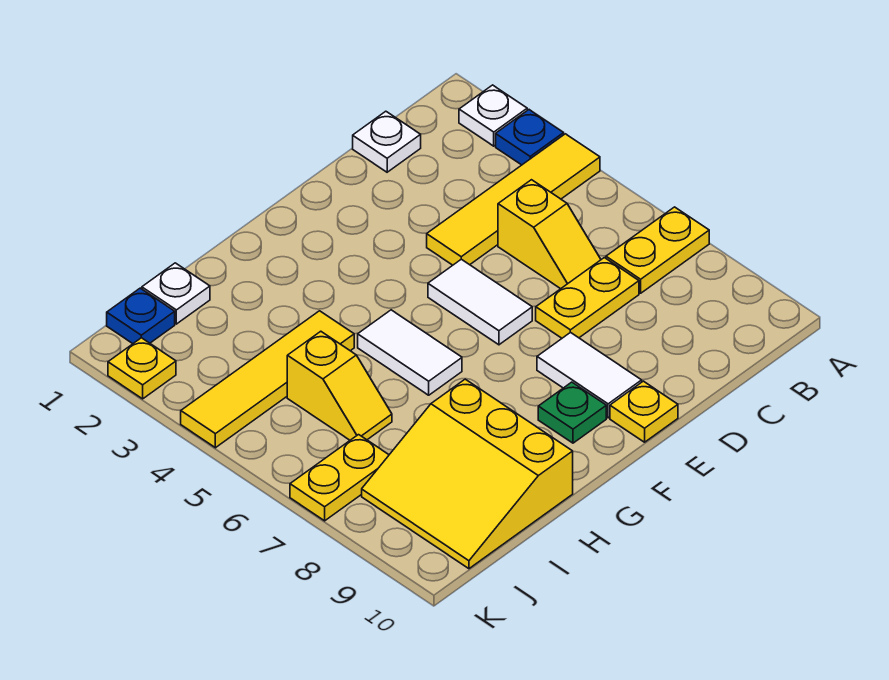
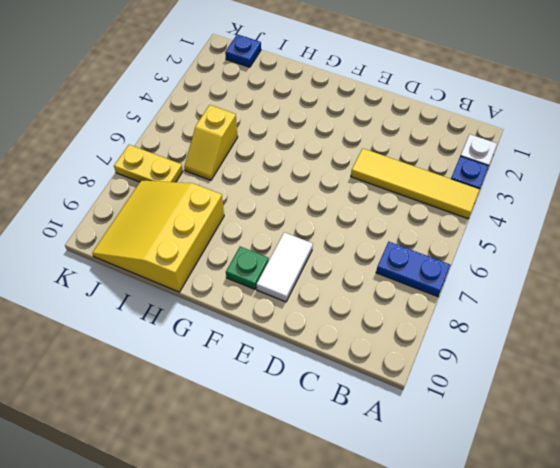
blue 1x2 plate [376,242,450,297] -> yellow 1x2 plate [606,207,709,293]
none -> white 1x1 plate [353,111,421,172]
none -> yellow 1x2 slope [498,180,601,289]
none -> yellow 1x2 plate [536,258,639,338]

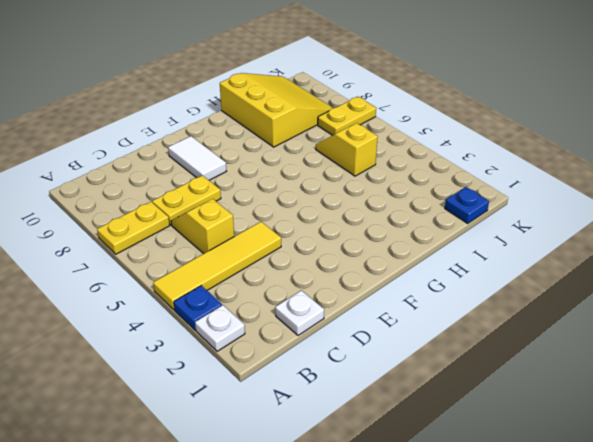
none -> white 1x2 tile [428,259,532,345]
none -> yellow 1x1 plate [610,381,678,442]
none -> green 1x1 plate [538,382,606,443]

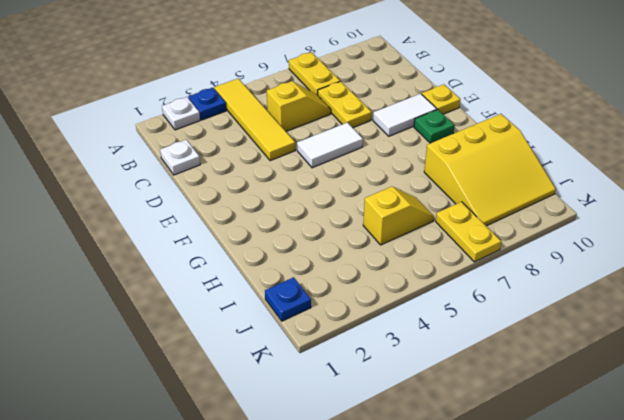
none -> white 1x2 tile [358,310,462,395]
none -> yellow 1x4 tile [181,311,354,448]
none -> white 1x1 plate [142,263,210,324]

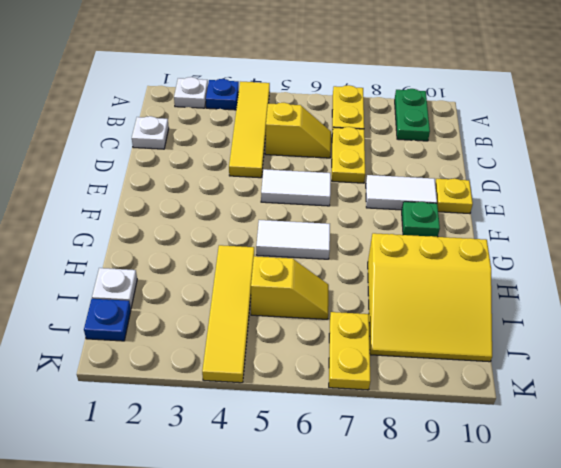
green 1x2 plate [395,89,430,141] -> none
none -> yellow 1x1 plate [108,338,176,399]

